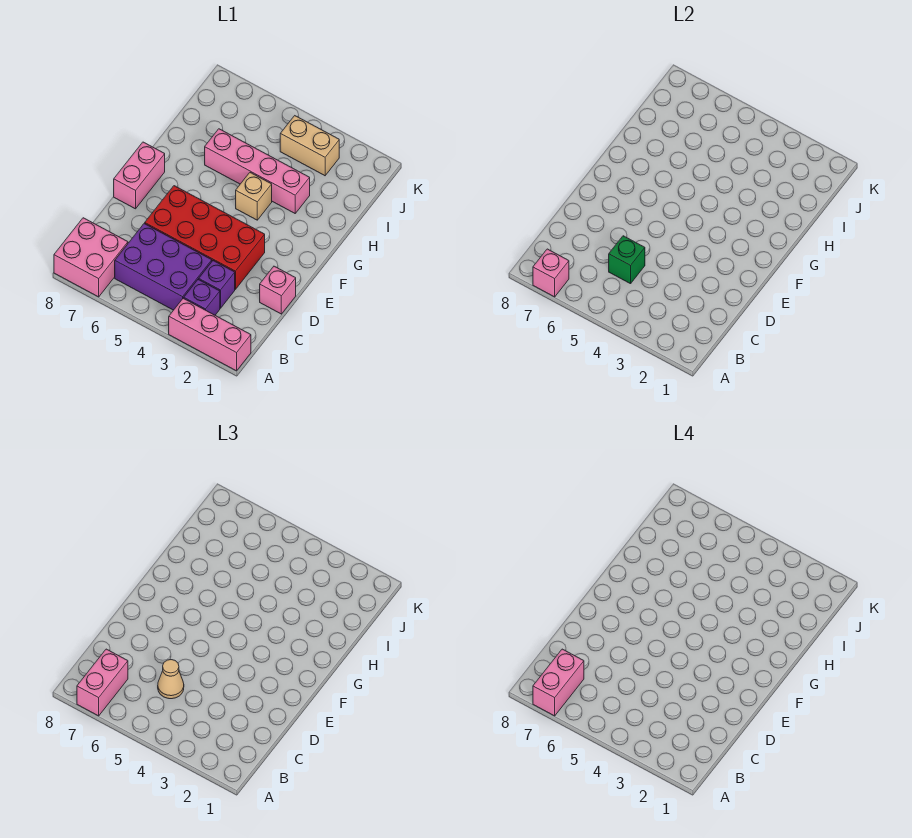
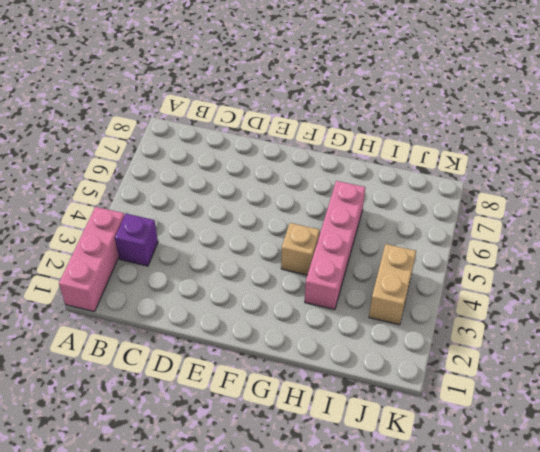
none -> pink 2x2 brick [54,218,128,297]
none -> purple 2x3 brick [115,223,212,310]
none -> purple 1x1 brick [199,261,235,308]

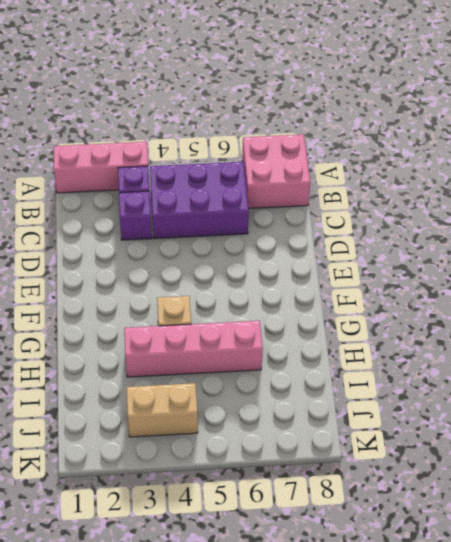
none -> pink 1x1 brick [260,266,296,314]
none -> red 2x4 brick [145,186,265,289]
none -> pink 1x2 brick [114,142,165,209]

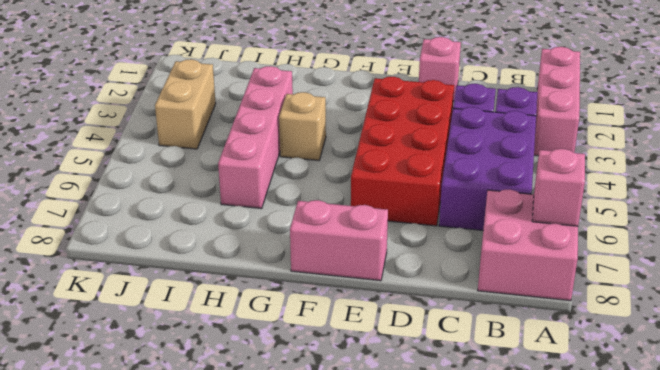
none -> green 1x1 brick [609,236,645,284]
none -> pink 1x2 brick [77,649,128,716]
none -> tan 1x1 cone [158,660,184,699]

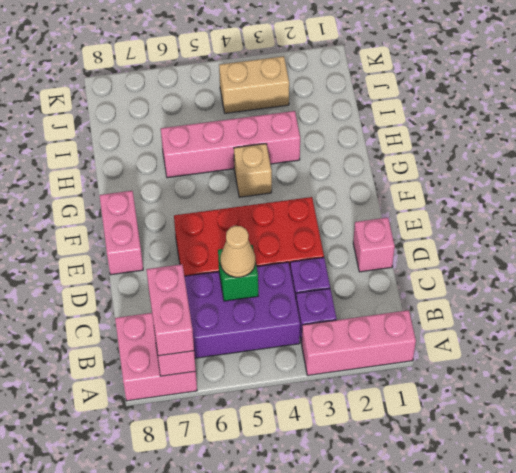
none -> pink 1x2 brick [533,649,584,716]

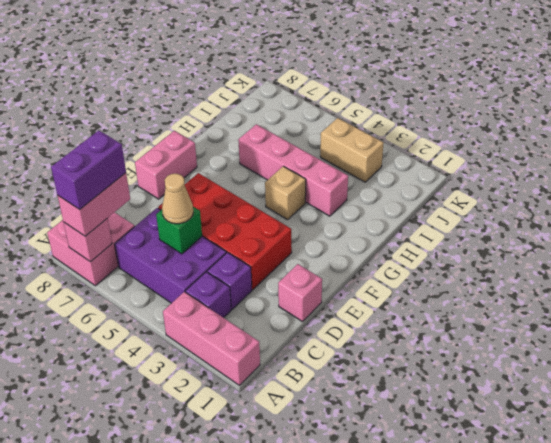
purple 1x2 brick [51,131,126,209] -> pink 1x2 brick [533,649,584,716]

